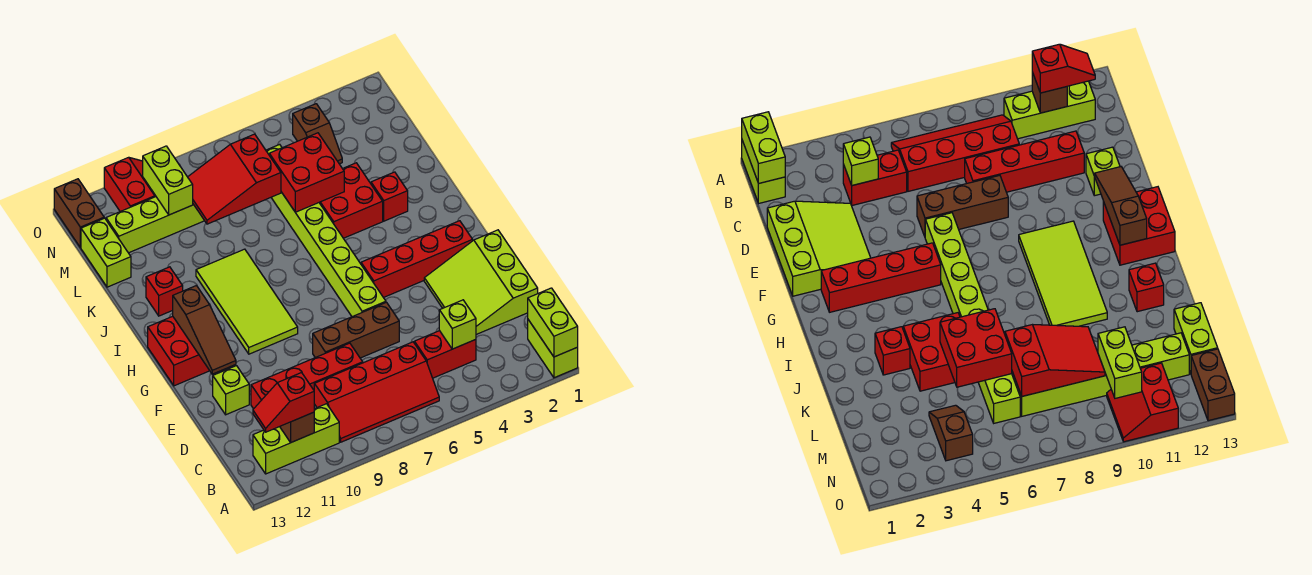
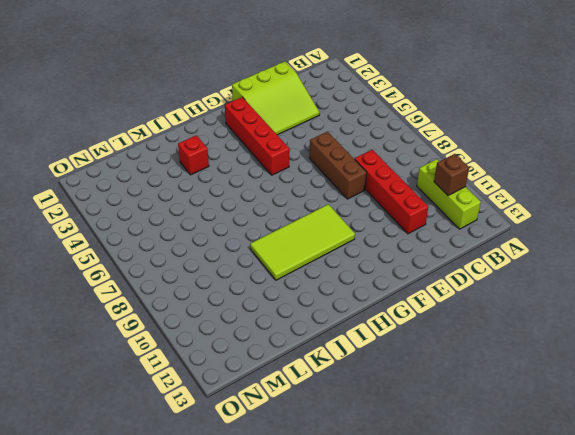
none -> lime 1x2 brick [528,320,578,378]
none -> red 2x4 slope [314,342,439,442]
none -> red 1x2 brick [414,331,476,378]

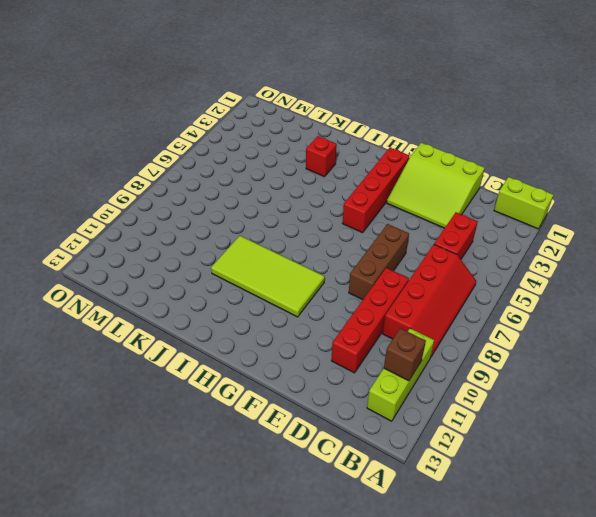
none -> lime 1x1 brick [213,366,249,415]
none -> lime 1x8 brick [266,144,386,317]
none -> red 2x2 brick [148,316,210,386]

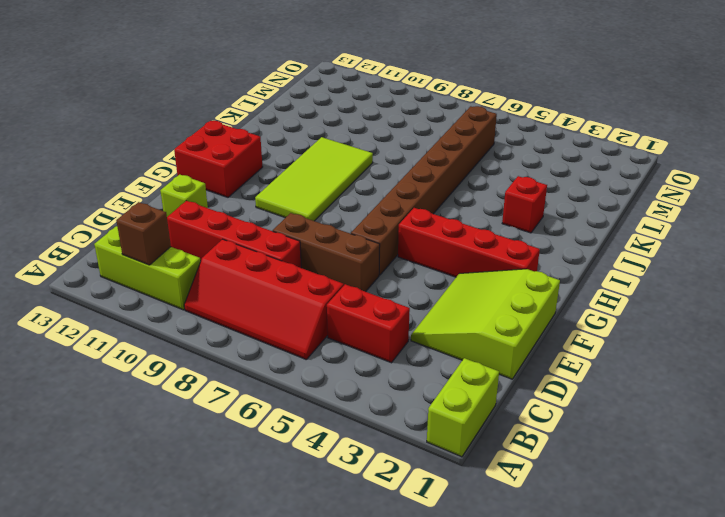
brown 1x8 brick [351,106,497,275] -> lime 1x8 brick [266,144,386,317]
none -> red 2x2 brick [319,163,383,238]
none -> red 1x1 brick [146,267,183,316]
none -> lime 1x2 brick [81,218,131,287]

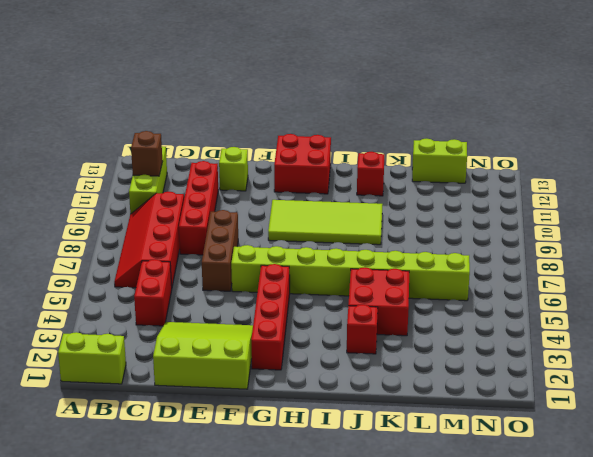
none -> brown 1x2 slope [293,104,342,164]
none -> lime 1x6 brick [106,197,204,253]
none -> red 2x2 slope [104,157,156,212]

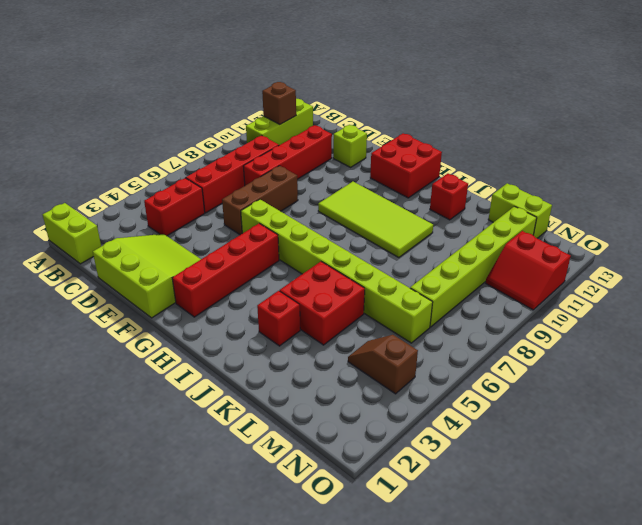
none -> brown 1x2 brick [54,179,104,248]
none -> lime 1x2 brick [528,288,578,357]
none -> lime 1x1 brick [439,300,476,349]

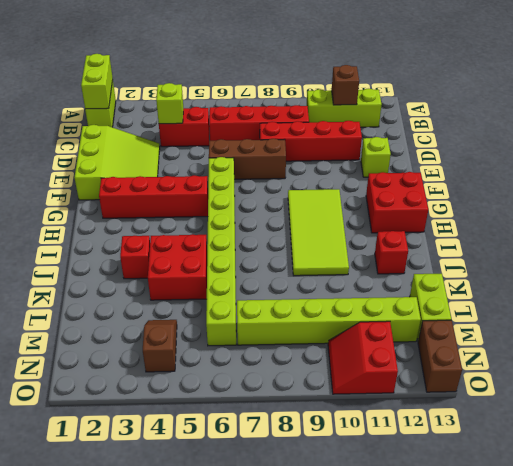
none -> brown 1x3 slope [173,286,236,374]
none -> red 2x2 brick [269,133,344,212]
none -> red 2x3 slope [188,134,281,224]

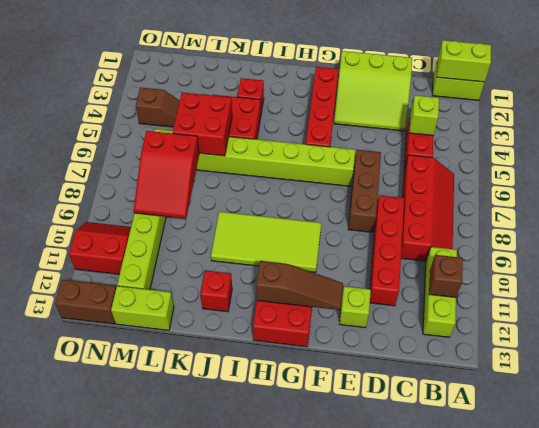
none -> lime 1x2 brick [143,146,193,215]
none -> red 1x2 slope [253,373,314,432]

